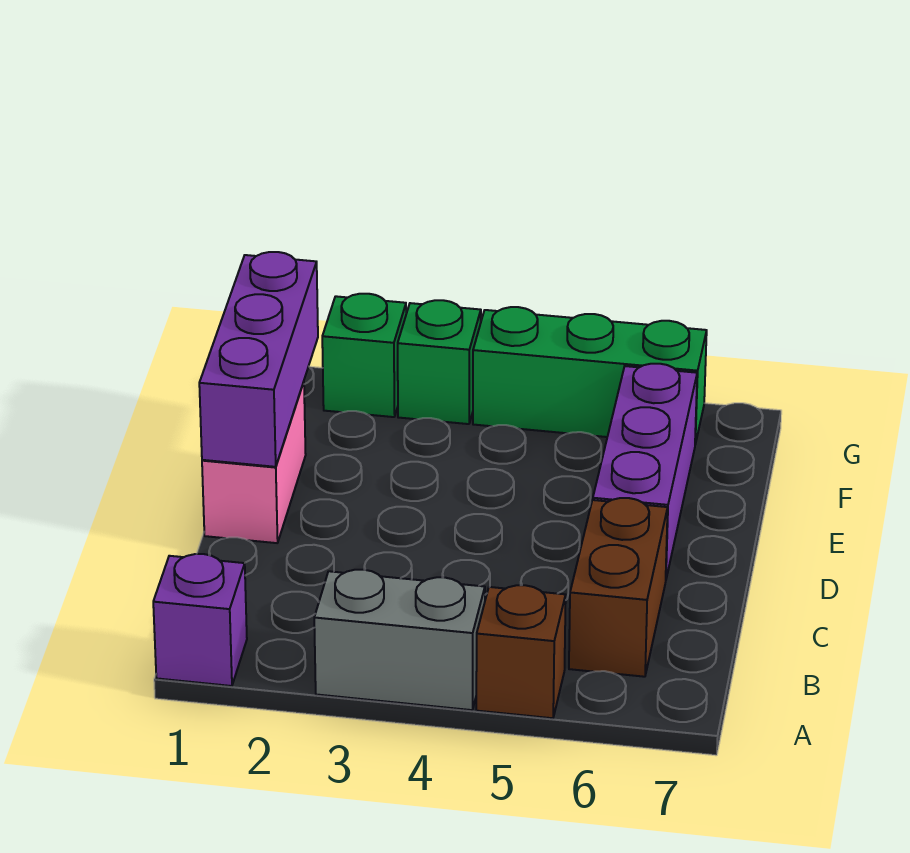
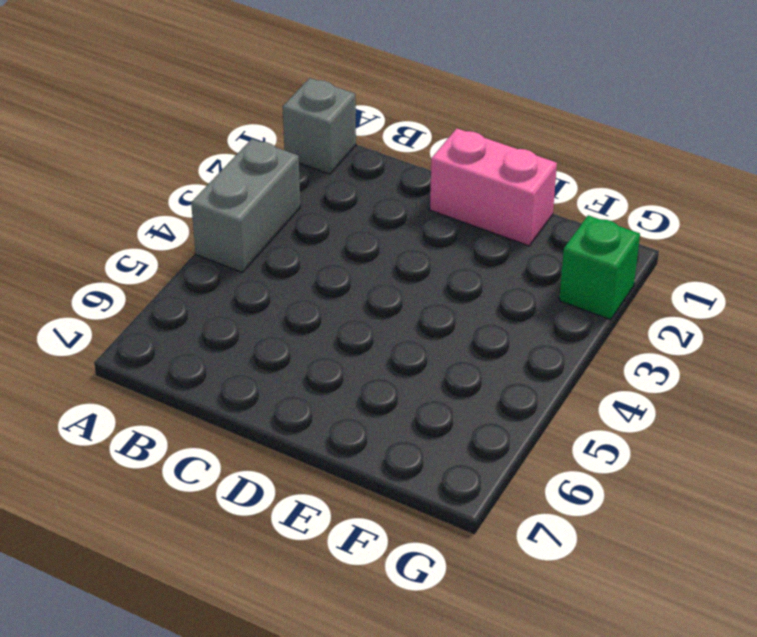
grey 1x1 brick [283,78,356,174] -> purple 1x1 brick [153,554,247,686]
none -> brown 1x1 brick [476,585,566,718]
none -> brown 1x2 brick [569,498,668,677]

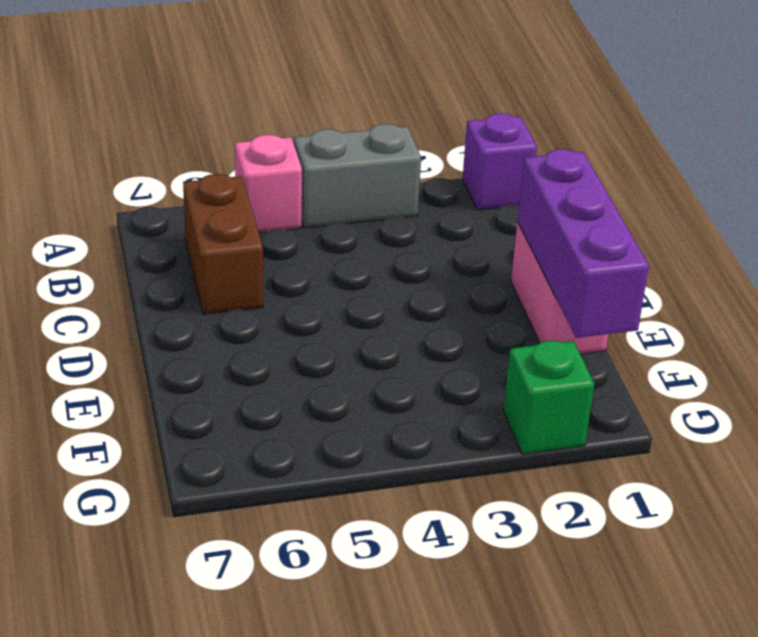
pink 1x1 brick [235,135,302,232] -> brown 1x1 brick [476,585,566,718]
none -> purple 1x3 brick [593,364,697,578]
none -> green 1x1 brick [398,300,481,424]

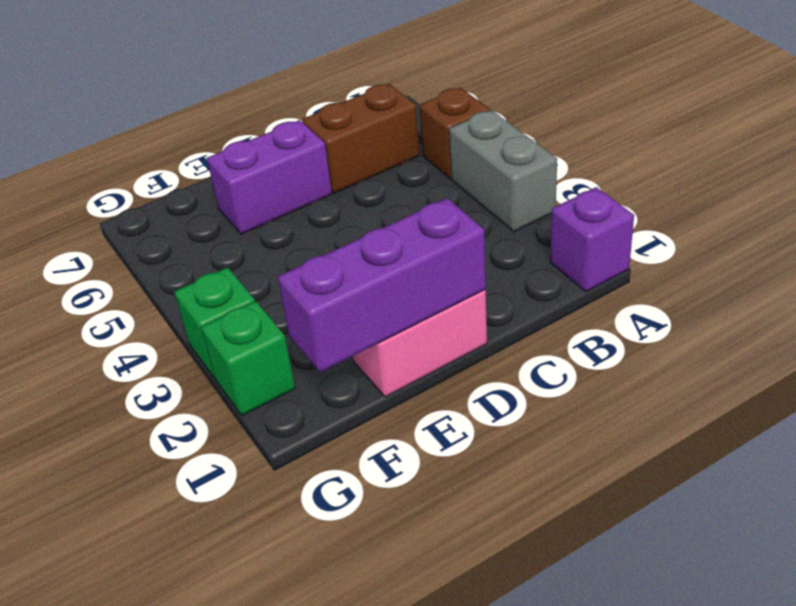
purple 1x2 brick [207,120,332,234] -> purple 1x3 brick [593,364,697,578]
none -> green 1x3 brick [473,307,707,444]

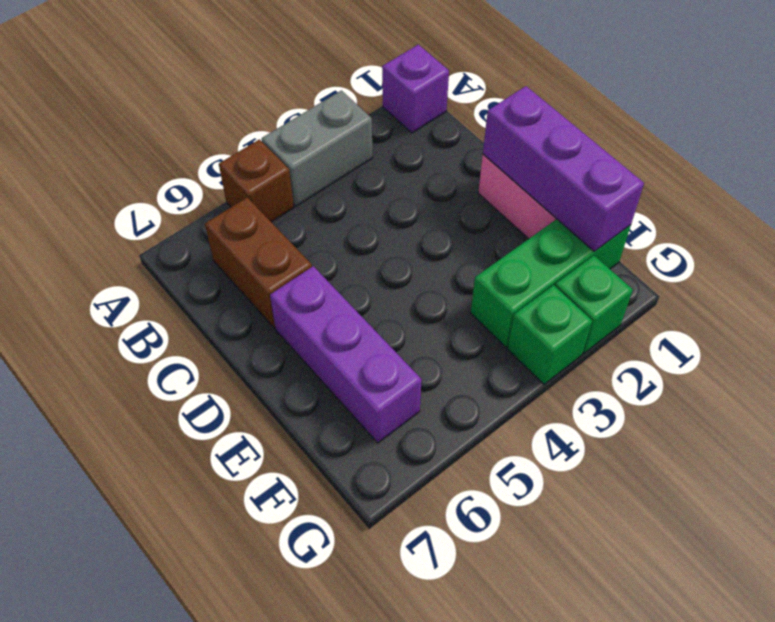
green 1x3 brick [471,219,631,347] -> green 1x3 brick moved to [473,307,707,444]

